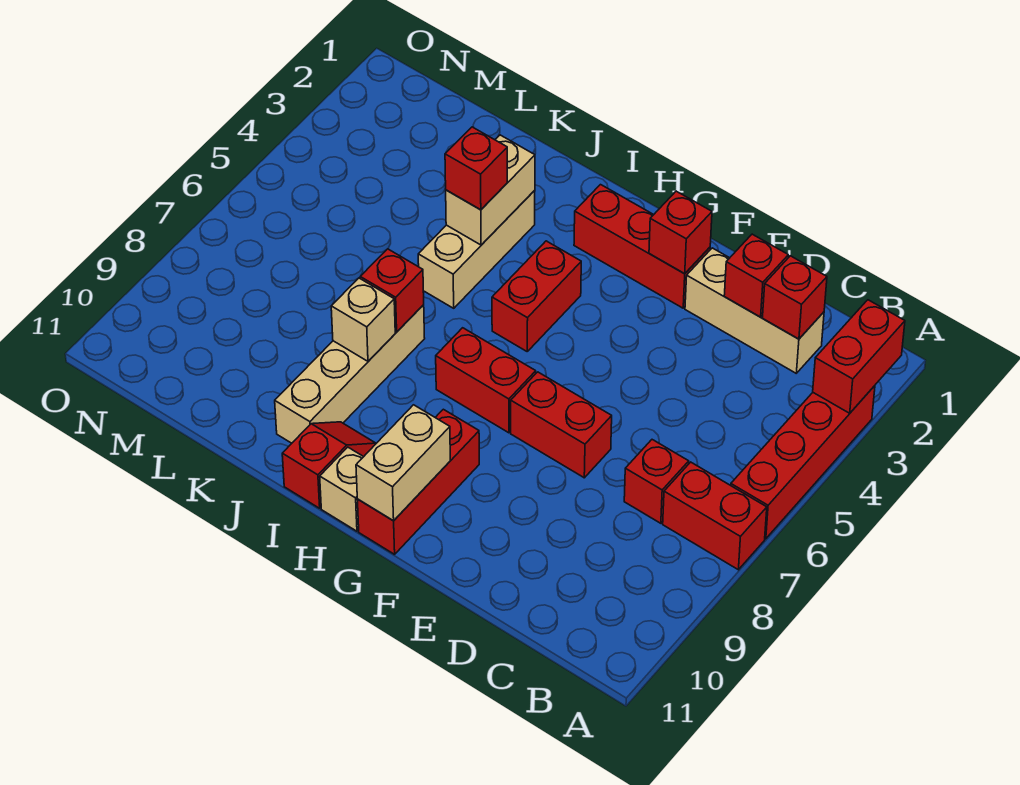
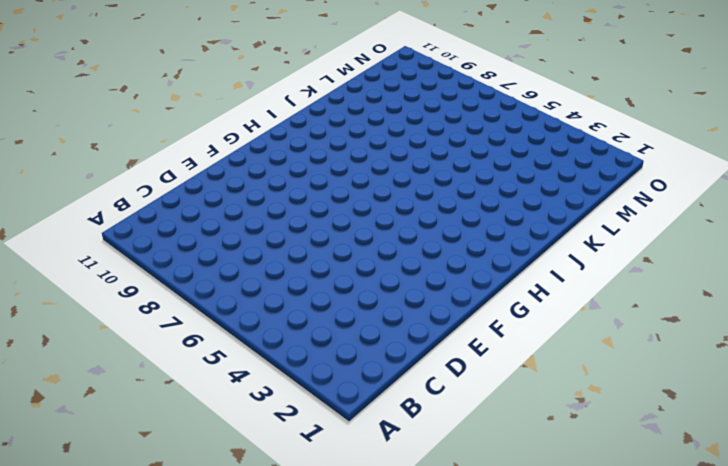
none -> red 1x4 brick [731,386,875,539]
none -> red 1x2 brick [663,462,767,570]
none -> tan 1x3 brick [685,248,824,373]

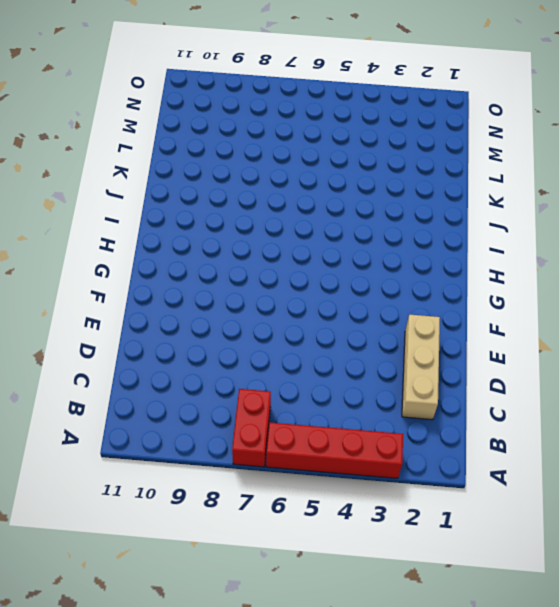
none -> red 1x1 brick [624,440,689,523]
none -> red 1x2 brick [511,372,612,478]
none -> red 1x3 brick [574,185,710,308]

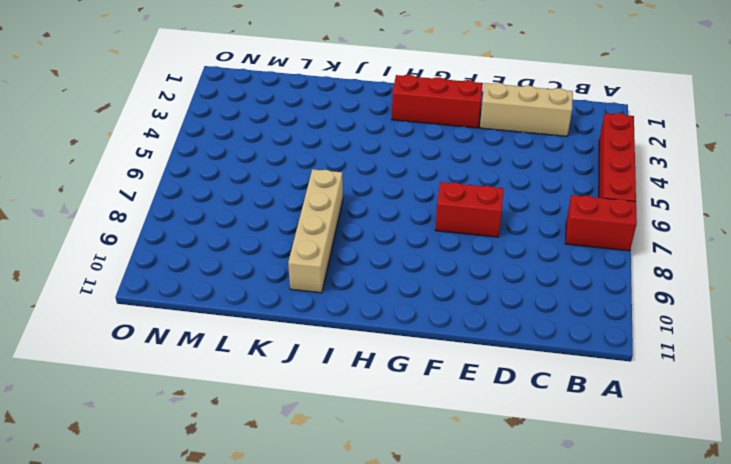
none -> red 1x1 brick [624,440,689,523]
none -> red 1x2 brick [436,328,536,433]
none -> red 1x3 brick [357,409,479,554]

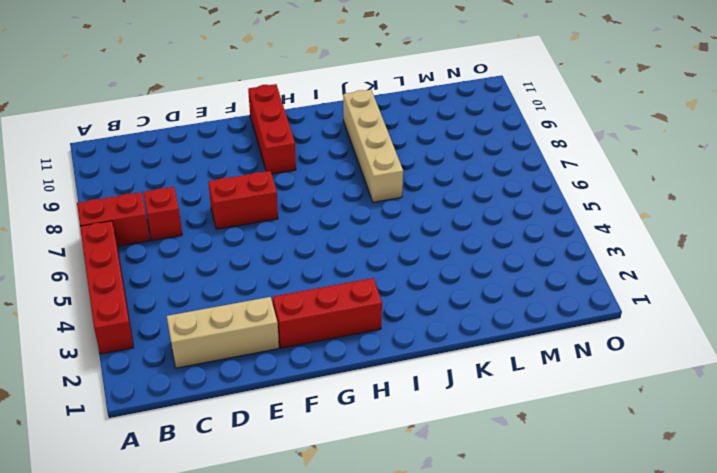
none -> red 1x2 brick [436,328,536,433]
none -> red 1x2 brick [492,241,581,351]
none -> tan 1x1 brick [320,447,363,531]

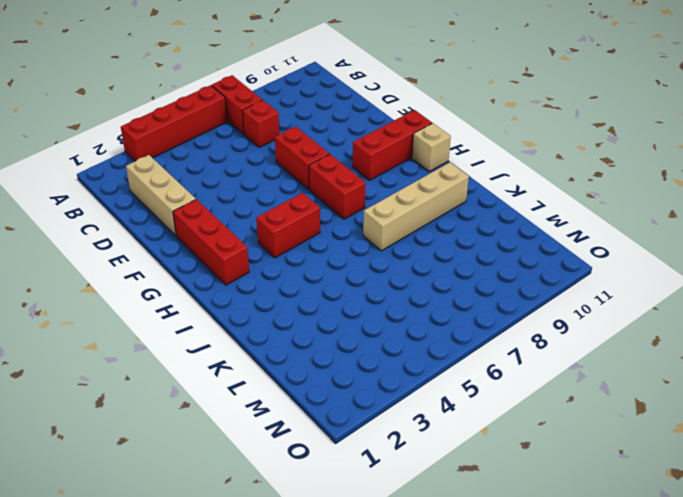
none -> red 1x2 slope [282,422,376,508]
none -> tan 1x3 brick [418,190,535,308]
none -> red 1x2 brick [813,300,905,413]

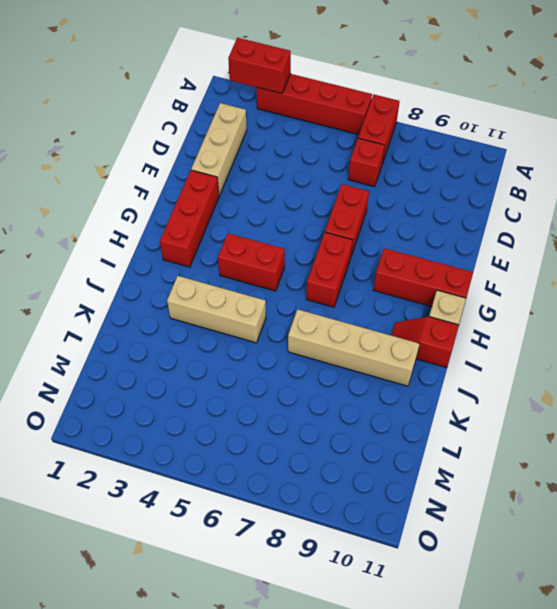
none -> red 1x1 brick [763,256,827,339]
none -> red 1x1 brick [724,234,788,317]
none -> red 1x1 brick [649,191,712,274]

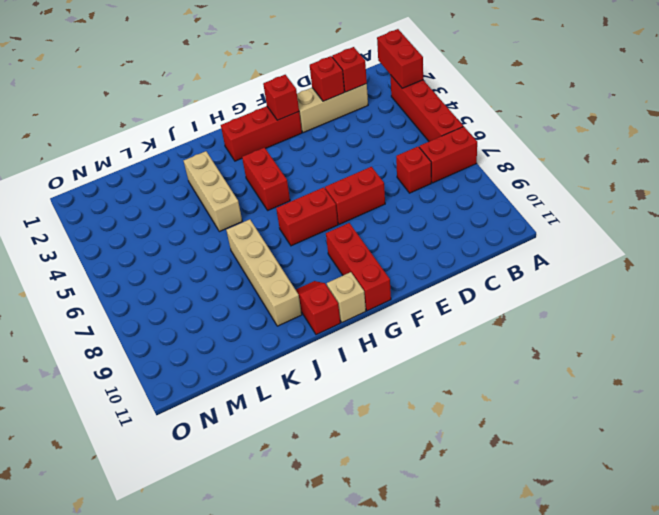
none -> tan 1x2 brick [356,405,450,521]
none -> tan 1x2 brick [446,135,535,245]
none -> red 1x1 brick [360,249,424,332]

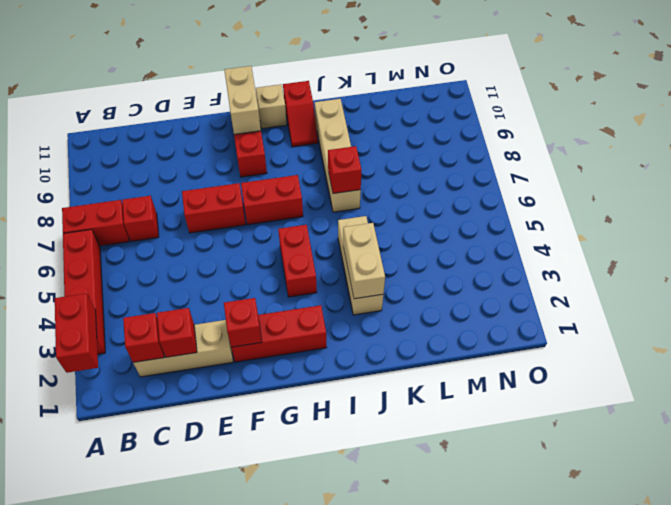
none -> tan 1x1 brick [331,278,395,361]
none -> red 1x1 brick [445,127,507,210]

